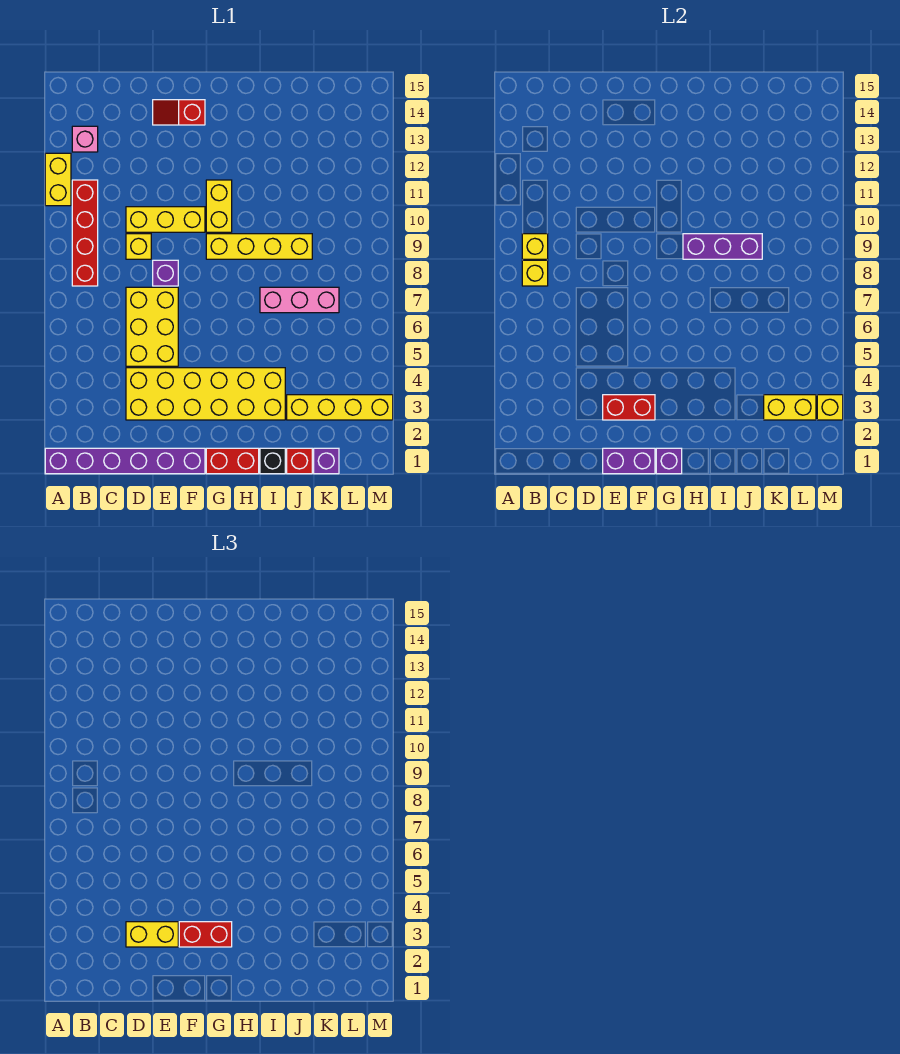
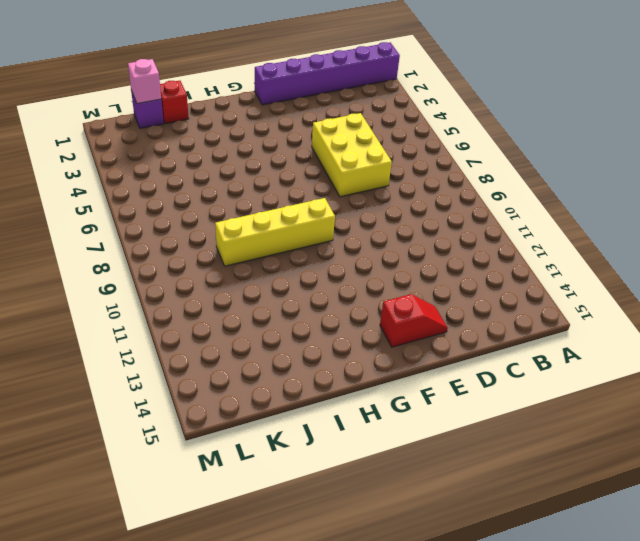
pink 1x1 brick [128,59,161,104] -> pink 1x1 brick moved to [72,126,98,152]
none -> yellow 1x2 brick [45,153,71,206]
none -> red 1x4 brick [72,180,98,286]
none -> yellow 2x6 brick [126,368,285,420]

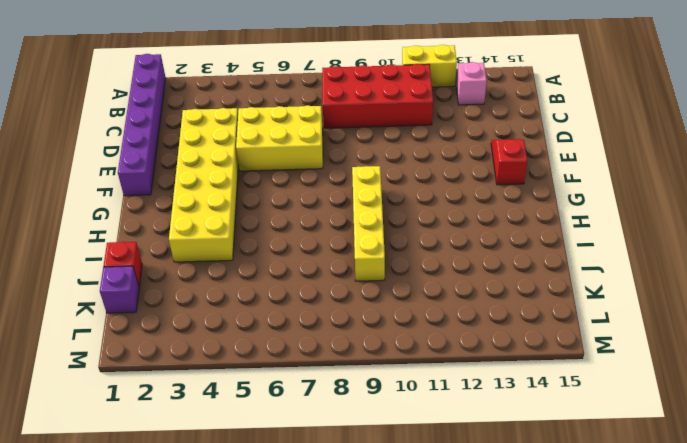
red 2x4 brick [322,64,433,128] -> red 1x4 brick [72,180,98,286]
none -> yellow 1x1 brick [126,234,151,259]
none -> yellow 1x3 brick [126,207,205,232]
none -> purple 1x1 brick [153,260,178,286]

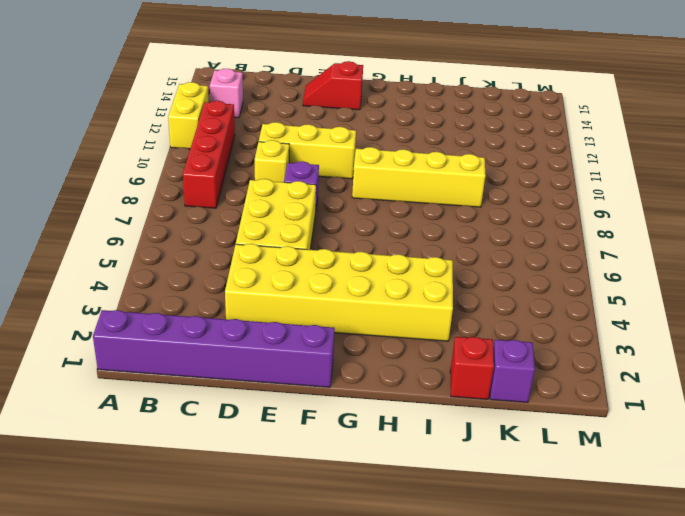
none -> red 1x2 brick [206,448,259,474]
none -> yellow 1x2 brick [206,180,232,232]
none -> black 1x1 brick [260,448,285,474]

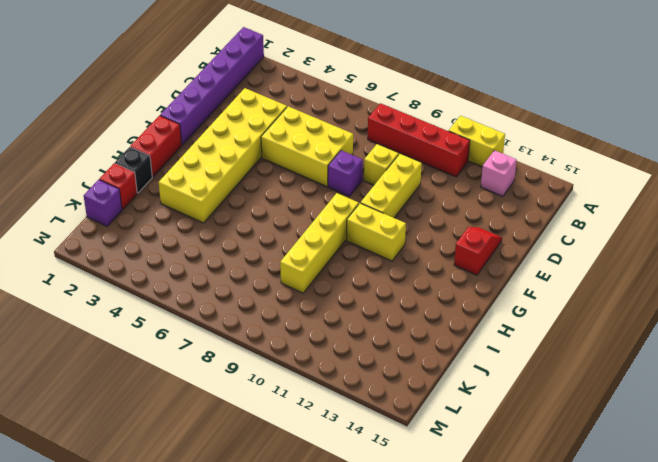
none -> pink 1x3 brick [260,287,339,313]
none -> yellow 1x4 brick [287,395,393,420]
none -> yellow 1x1 brick [522,260,548,286]

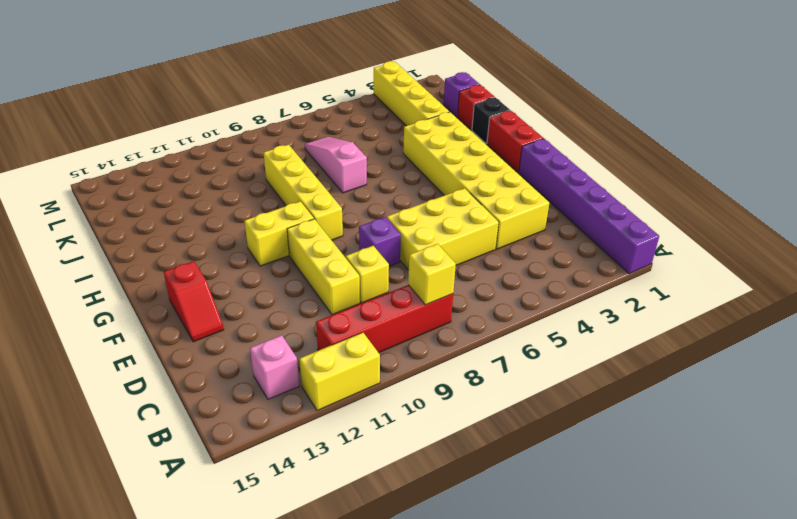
pink 1x3 slope [305,137,367,193] -> pink 1x3 brick [260,287,339,313]
none -> yellow 1x1 brick [522,234,548,259]
none -> purple 1x2 brick [603,448,655,474]
none -> red 1x2 brick [603,395,655,420]

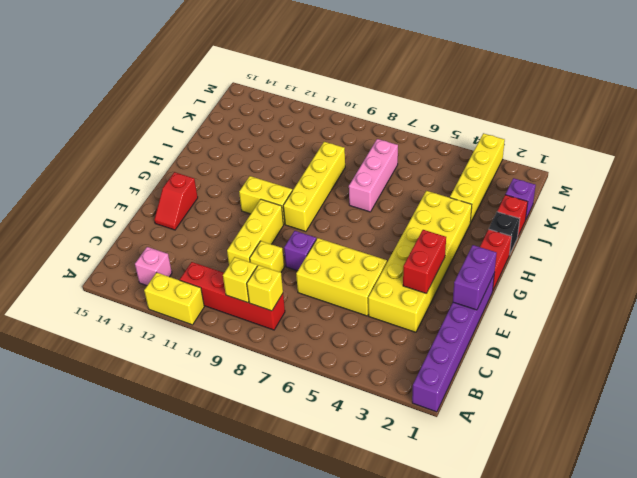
none -> purple 1x1 brick [656,448,682,474]
none -> purple 1x3 brick [683,234,762,259]
none -> yellow 1x2 brick [764,395,816,420]

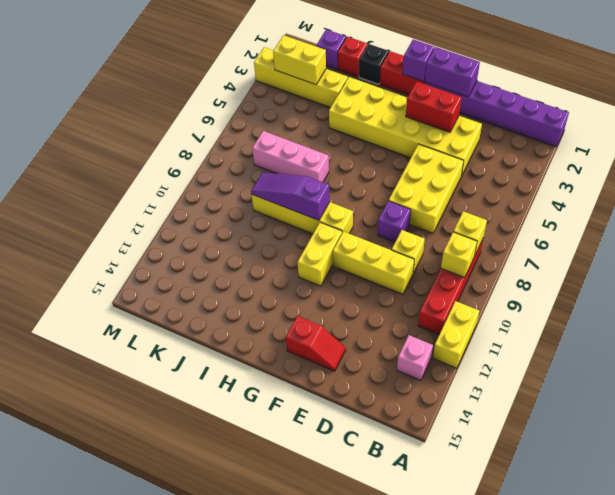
purple 1x3 slope [251,173,330,220] -> purple 1x3 brick [683,234,762,259]
none -> yellow 1x1 brick [817,395,843,420]
none -> yellow 1x2 brick [126,922,178,947]
none -> red 1x2 brick [179,922,232,947]

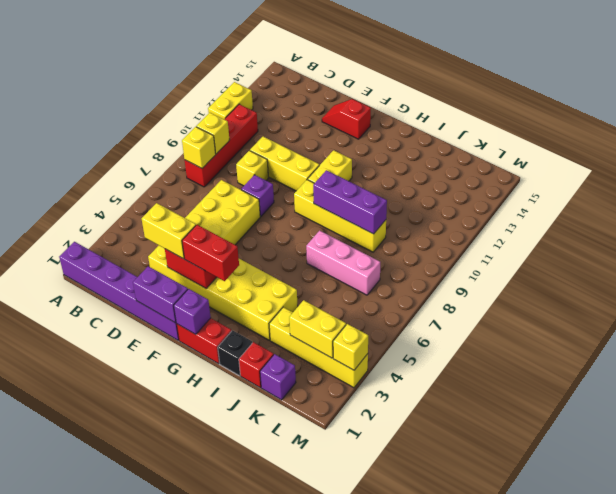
none -> pink 1x1 brick [72,126,98,152]

